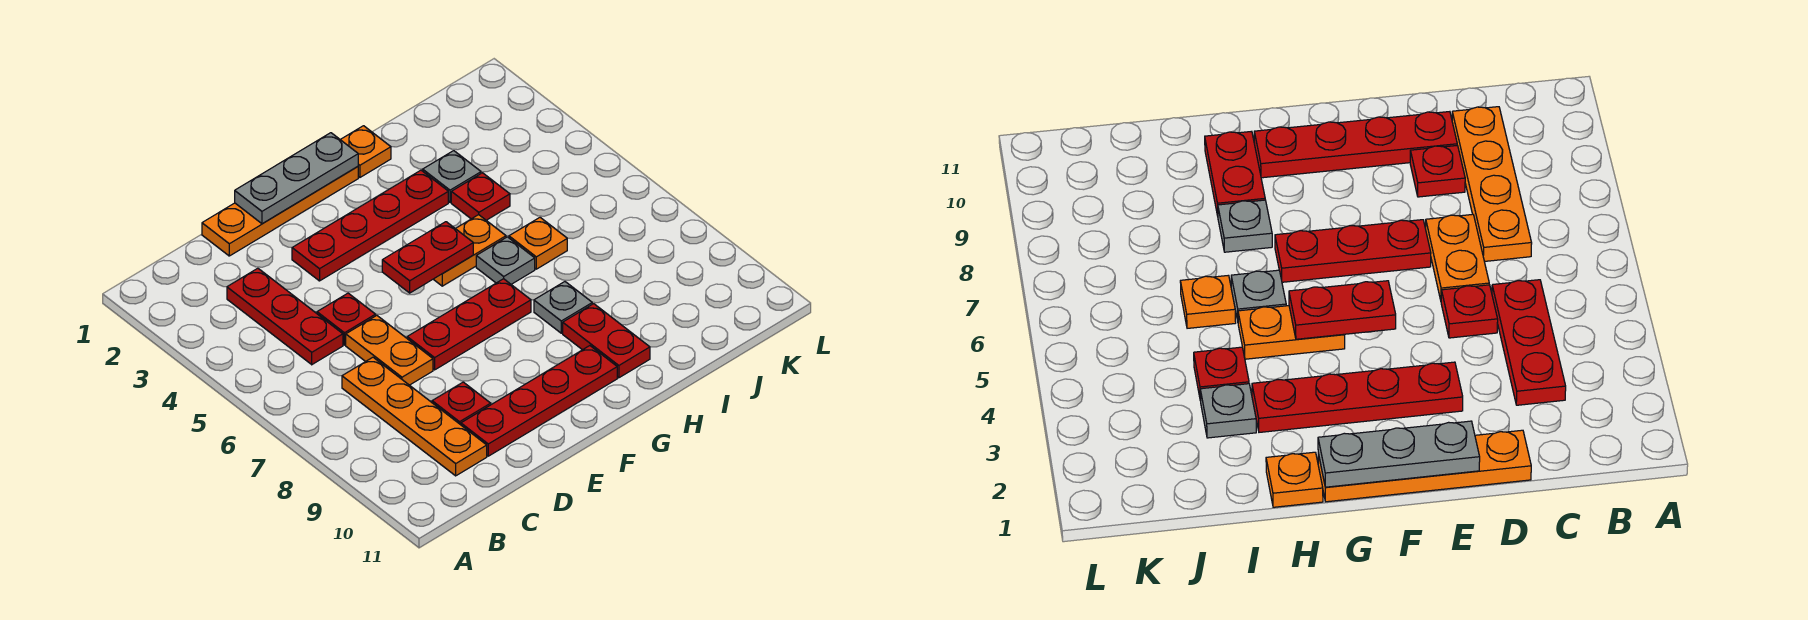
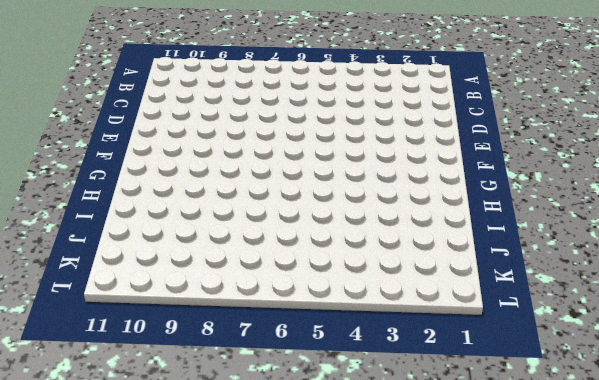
none -> red 1x3 plate [227,268,343,365]
none -> orange 1x4 plate [342,357,487,476]
none -> orange 1x4 plate [202,166,358,256]

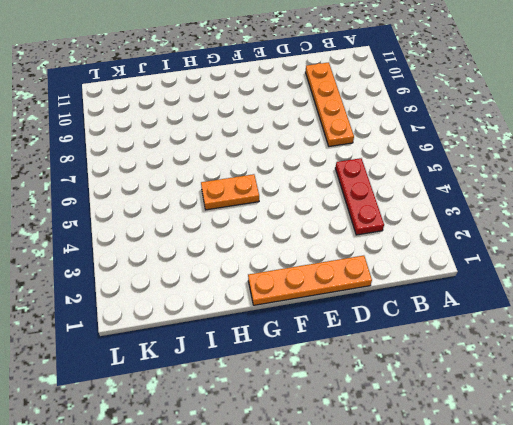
none -> red 1x1 plate [317,293,376,345]
none -> orange 1x2 plate [346,316,433,385]
none -> red 1x1 plate [432,382,491,425]

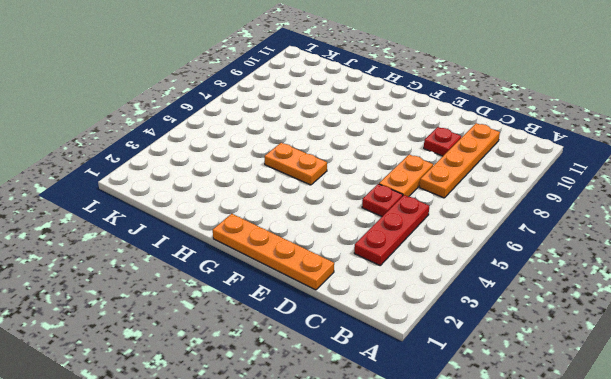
none -> red 1x4 plate [461,346,617,456]
none -> red 1x4 plate [292,170,448,281]
none -> red 1x3 plate [407,279,531,370]

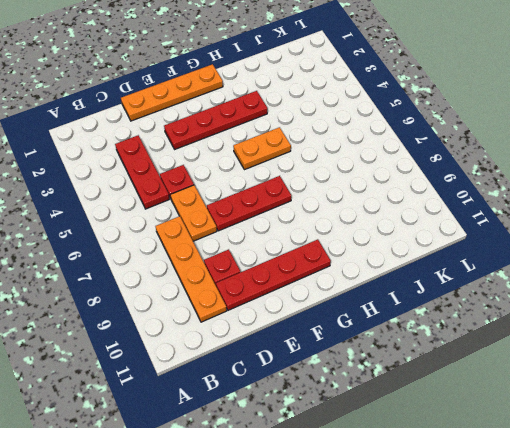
none -> orange 1x1 plate [340,126,391,177]
none -> grey 1x1 plate [476,237,535,284]
none -> grey 1x1 plate [534,282,592,333]

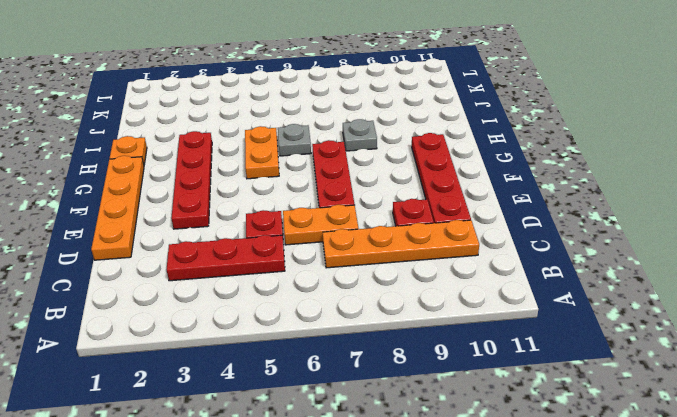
none -> red 1x2 plate [563,304,650,378]
none -> grey 1x1 plate [423,151,481,202]
none -> red 1x1 plate [451,173,510,220]

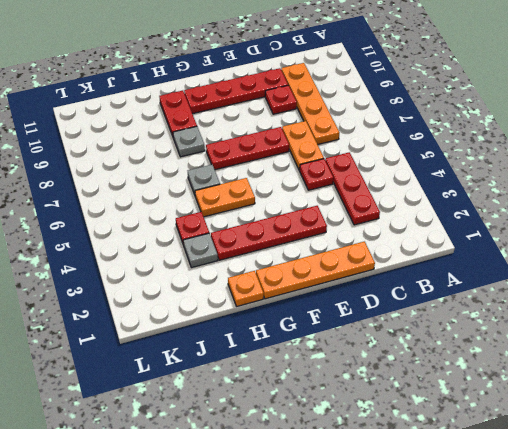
none -> orange 1x1 plate [509,218,567,269]
none -> grey 1x3 plate [235,133,358,224]
none -> red 1x2 plate [382,222,473,293]

